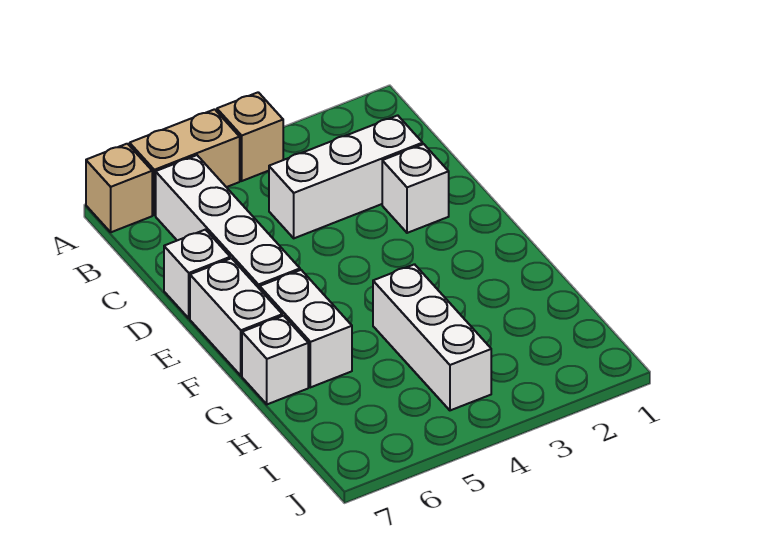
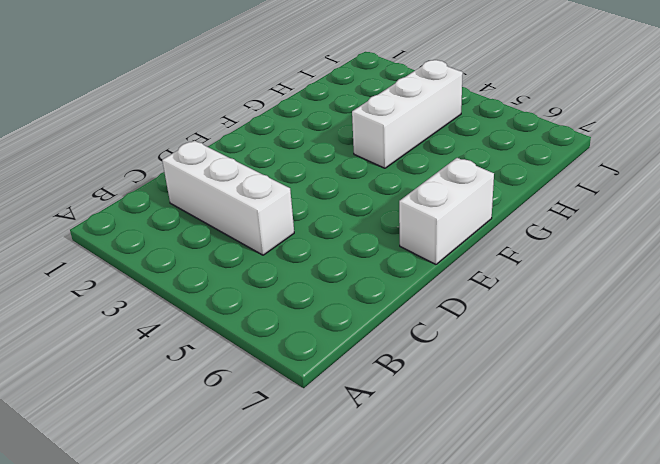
none -> tan 1x1 brick [217,92,283,181]
none -> tan 1x2 brick [130,109,240,215]

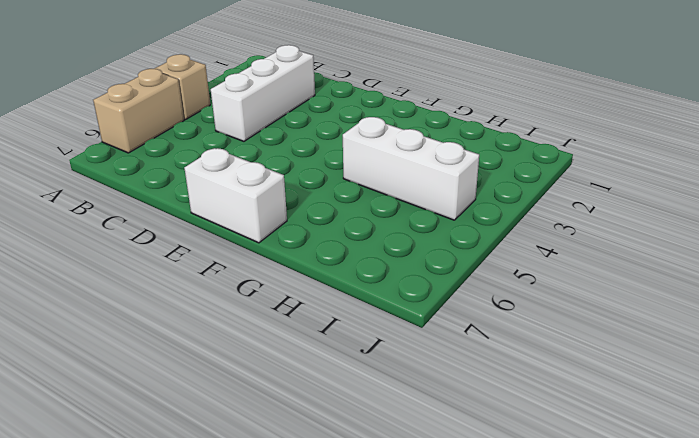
none -> tan 1x1 brick [86,144,152,232]
none -> white 1x4 brick [156,155,300,289]

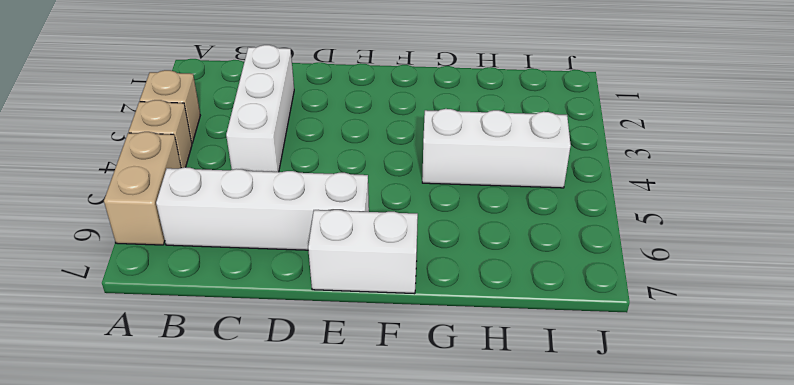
tan 1x1 brick [140,70,200,143] -> tan 1x1 brick moved to [86,144,152,232]
none -> white 1x1 brick [382,144,449,233]
none -> white 1x1 brick [164,230,230,318]

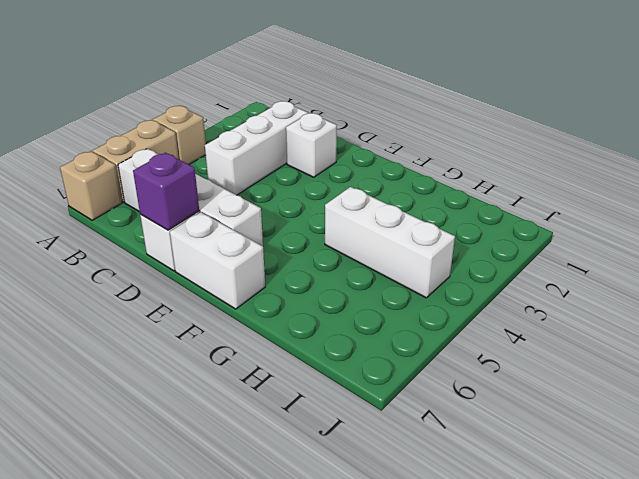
purple 1x1 brick [133,153,199,230] -> none
none -> white 1x2 brick [260,270,352,387]
none -> white 1x1 brick [242,316,308,404]

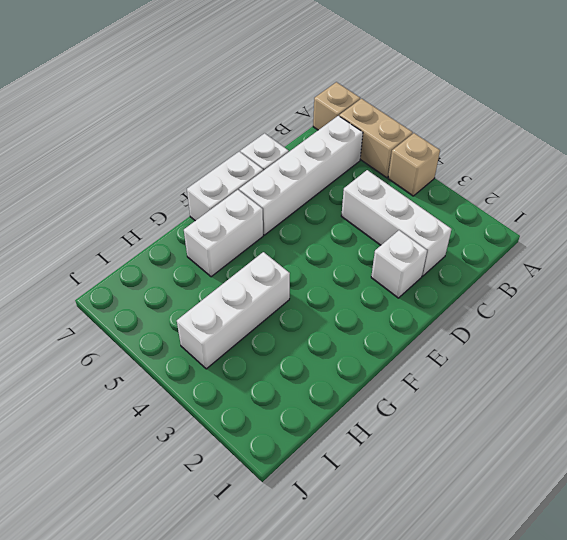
none -> white 1x1 brick [242,316,308,404]

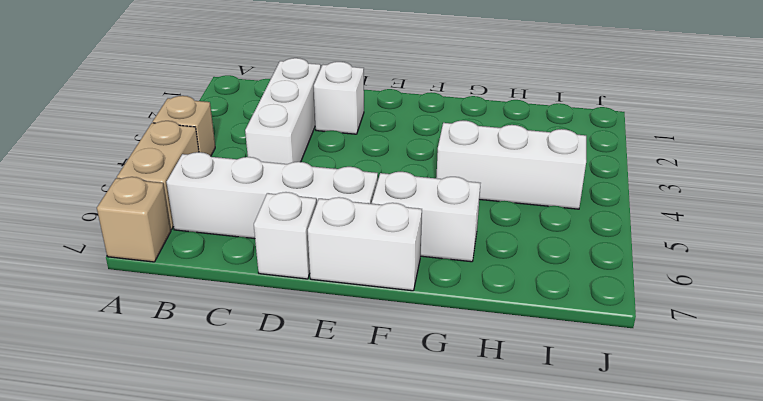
none -> white 1x1 brick [242,316,308,404]

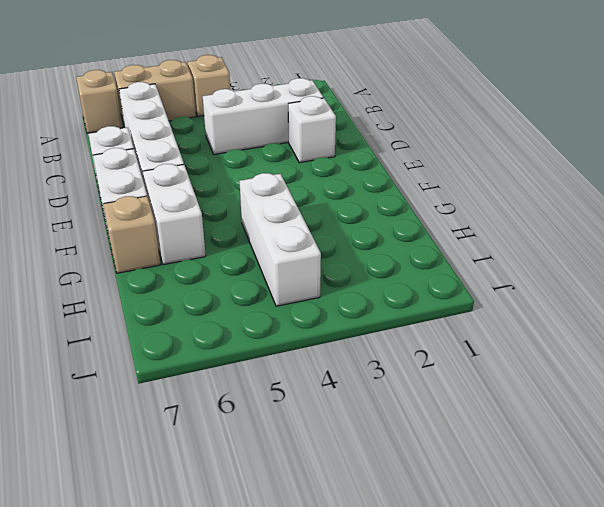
tan 1x1 brick [103,196,160,273] -> white 1x1 brick [242,316,308,404]

